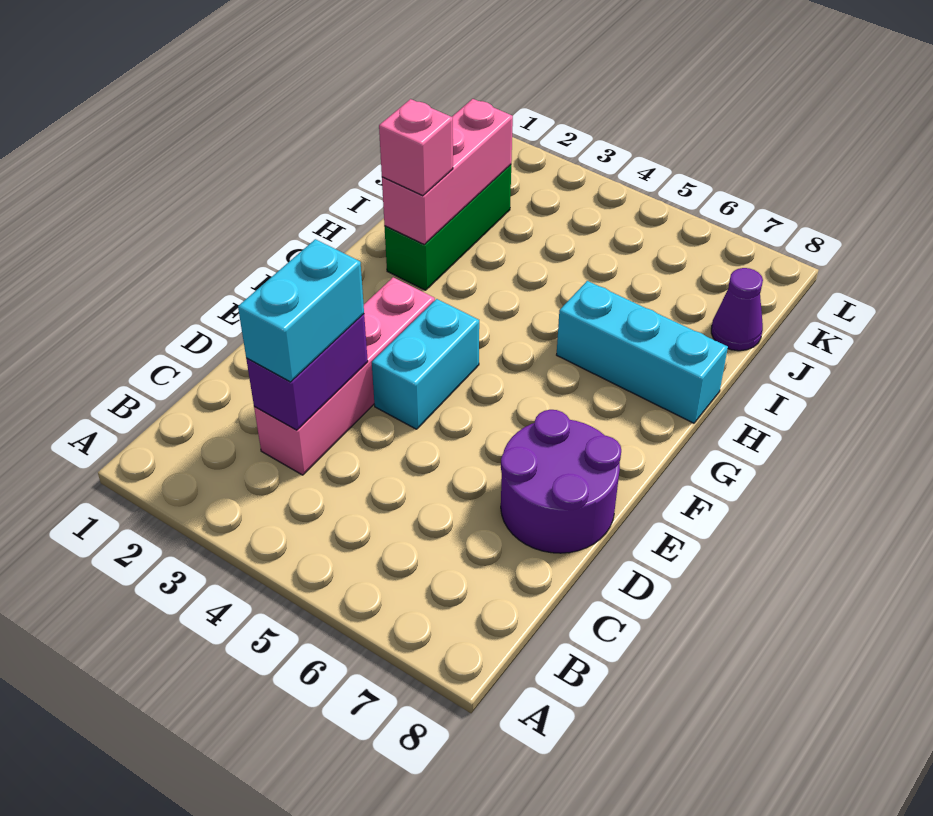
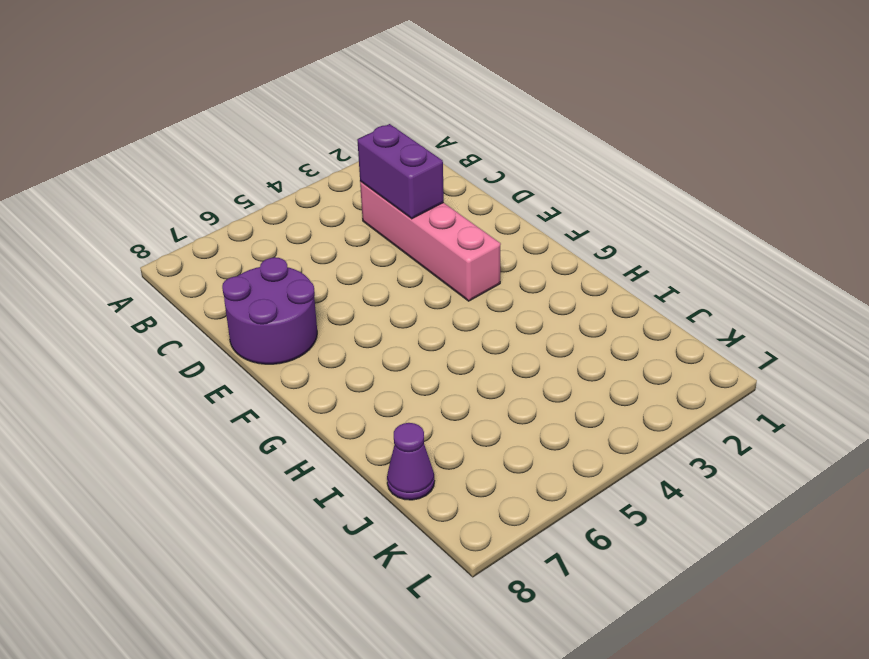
none -> cyan 1x2 brick [372,299,479,429]
none -> green 1x3 brick [384,165,511,290]

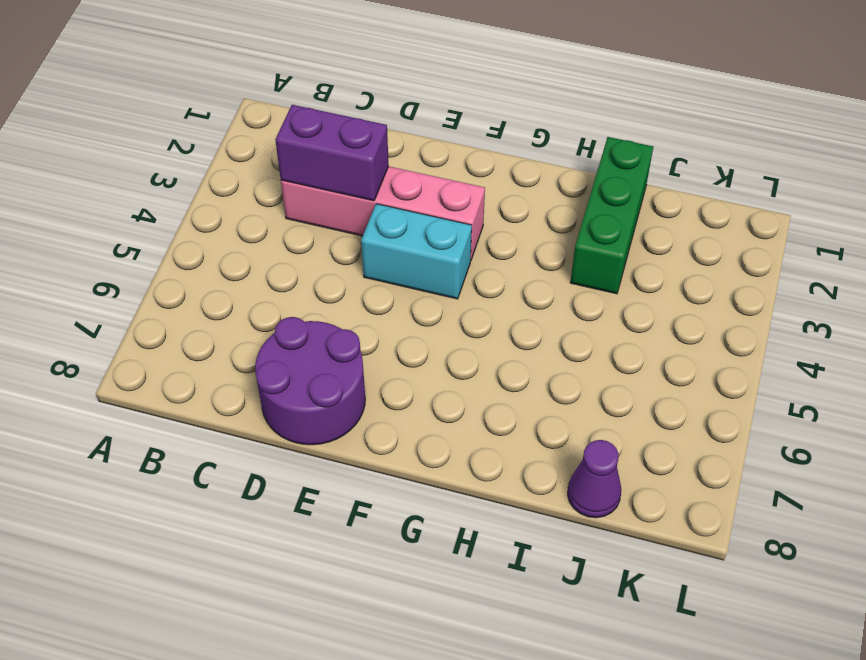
green 1x3 brick [570,137,653,294] -> green 1x3 brick turned to [384,165,511,290]
none -> cyan 1x3 brick [557,281,728,423]
none -> pink 1x3 brick [382,99,513,245]

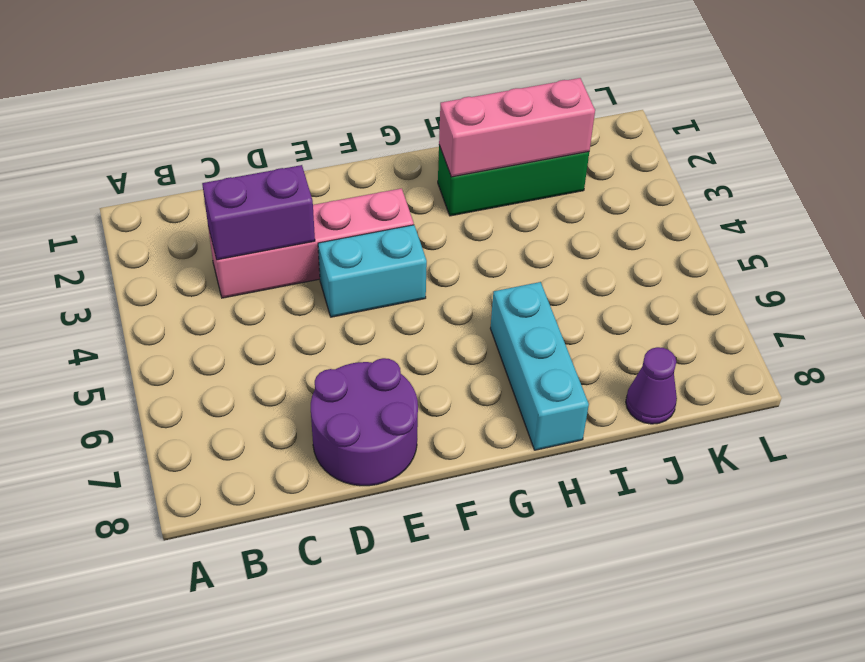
none -> cyan 1x2 brick [238,239,364,382]
none -> pink 1x1 brick [379,99,453,196]

